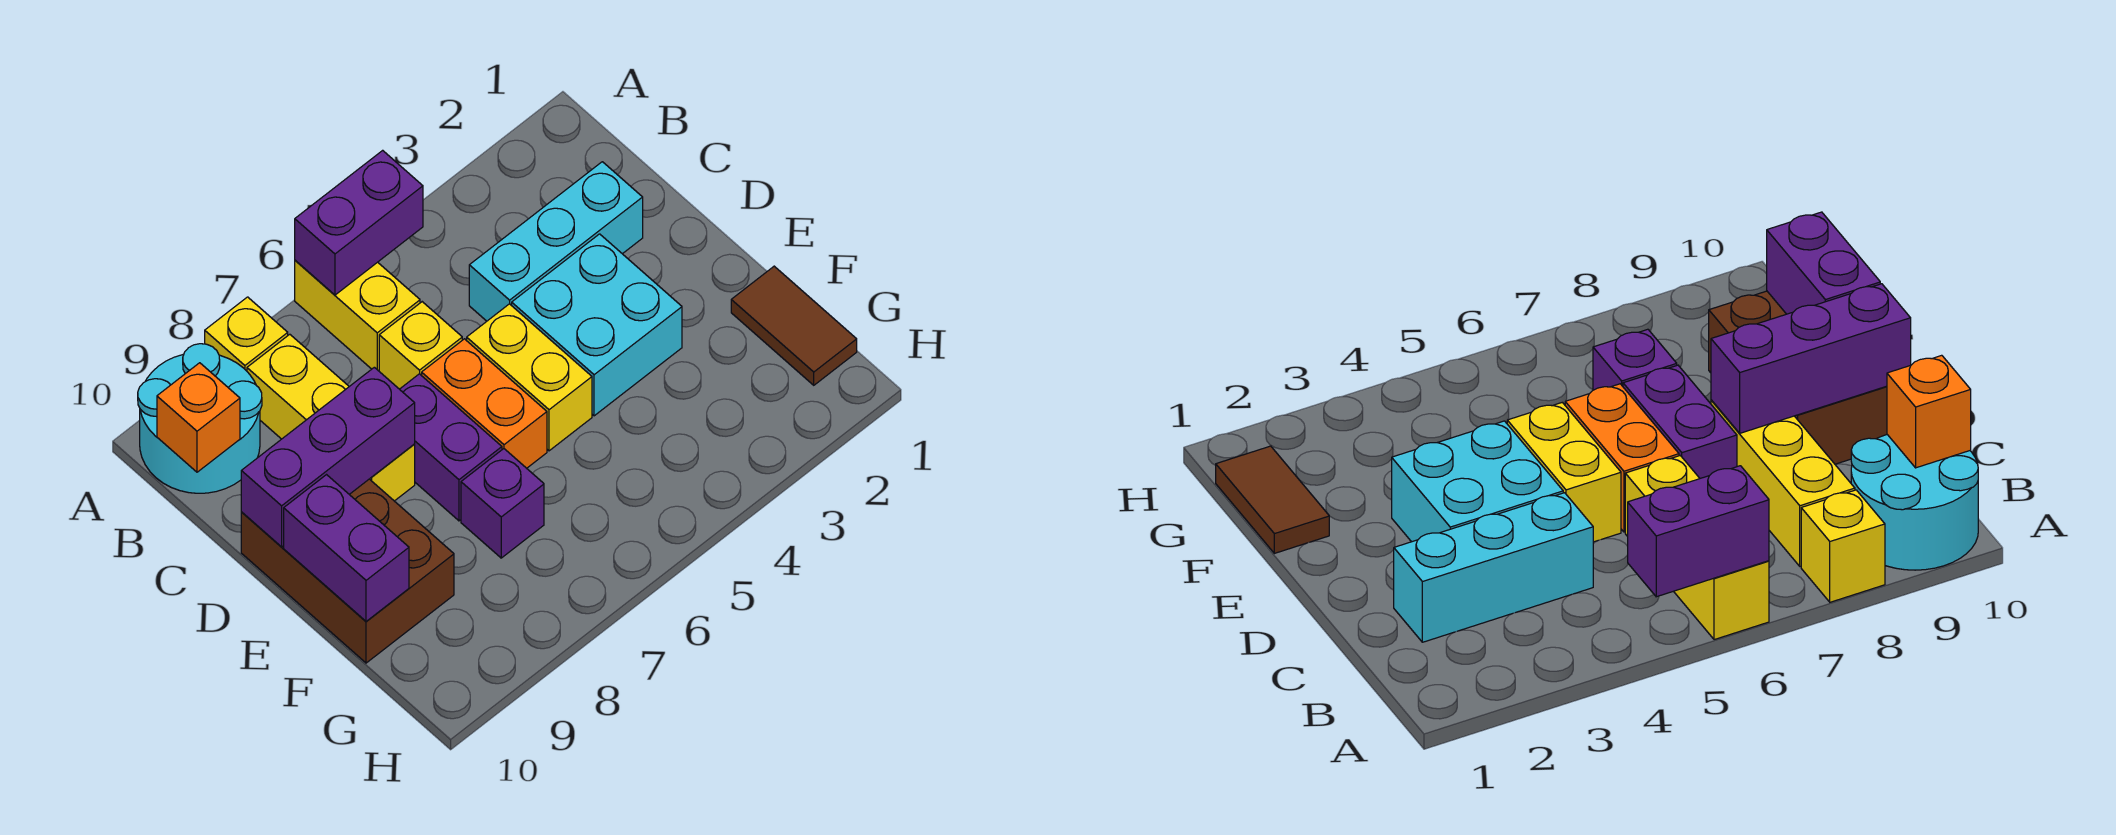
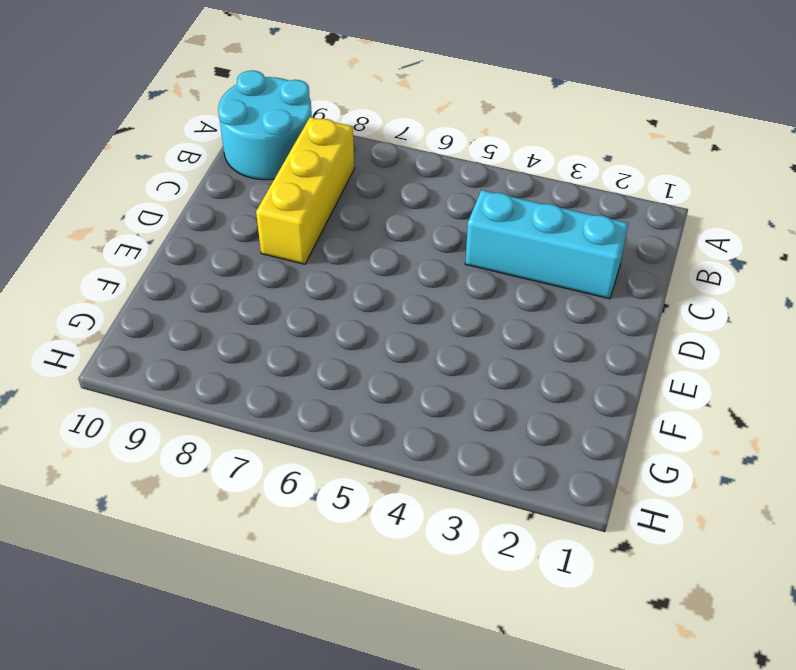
none -> yellow 1x2 brick [295,260,420,371]
none -> yellow 1x1 brick [205,297,288,371]
none -> yellow 1x1 brick [379,302,462,389]

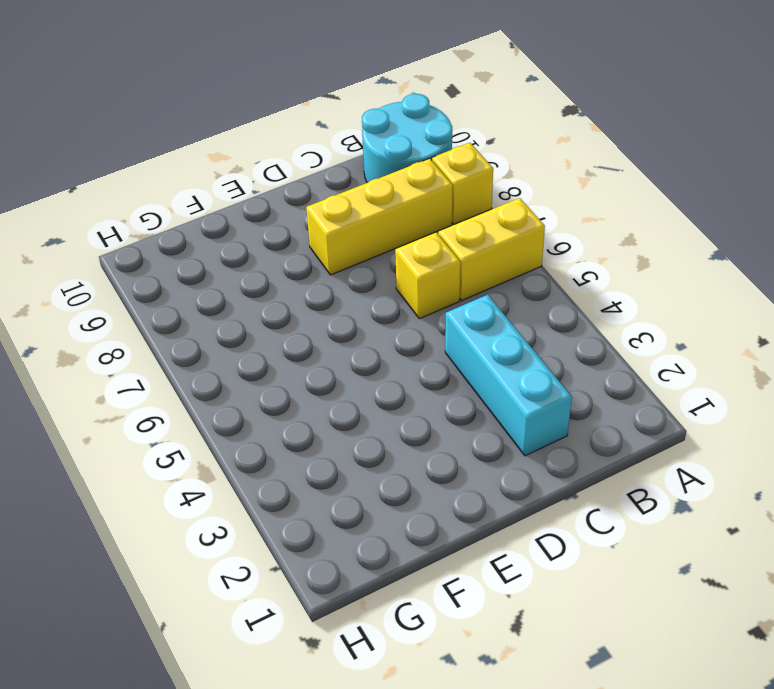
none -> cyan 2x2 brick [512,234,682,416]
none -> yellow 1x2 brick [467,304,592,451]
none -> orange 1x2 brick [422,339,547,468]

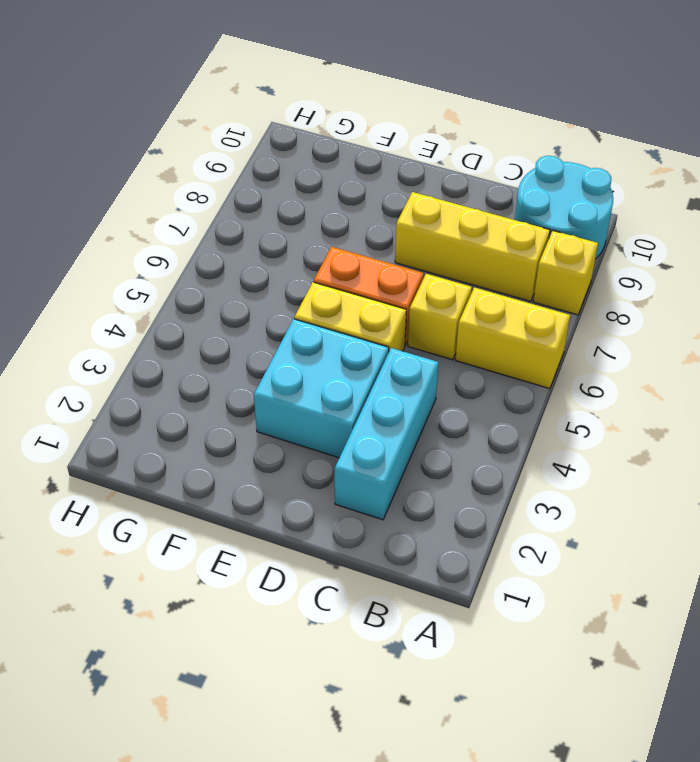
none -> purple 1x2 brick [400,374,502,521]
none -> brown 2x3 brick [241,479,454,663]
none -> brown 1x2 tile [731,266,857,385]

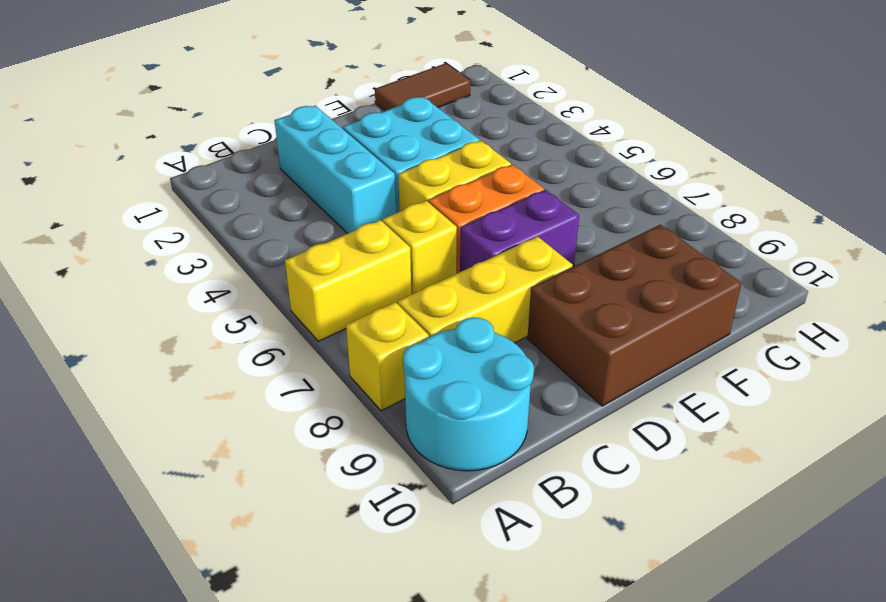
none -> purple 1x1 brick [461,449,544,558]
none -> purple 1x2 brick [295,150,423,295]
none -> orange 1x1 brick [157,363,240,472]

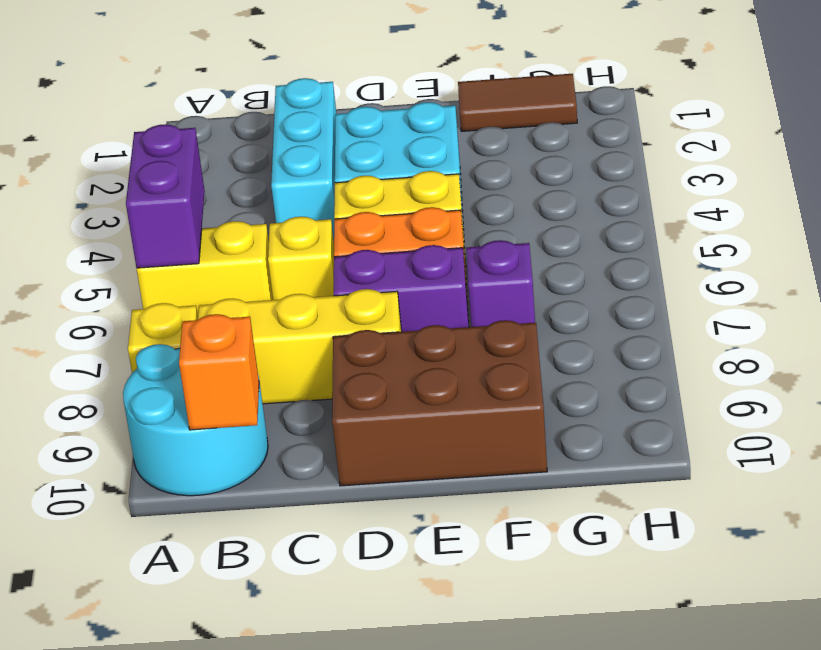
none -> purple 1x3 brick [241,367,415,547]
none -> purple 1x2 brick [284,475,409,621]

